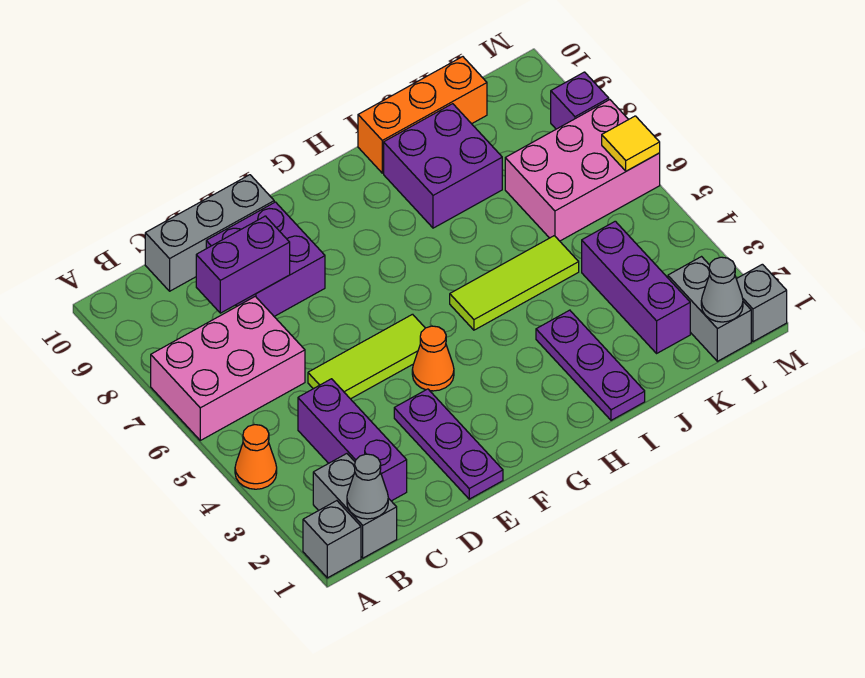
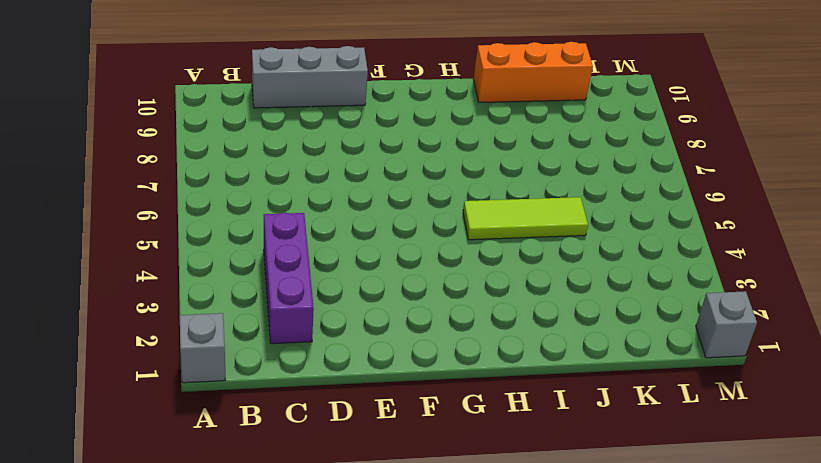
none -> orange 1x1 cone [235,425,277,489]
none -> pink 2x3 brick [151,296,305,440]
none -> grey 1x2 brick [313,454,397,558]

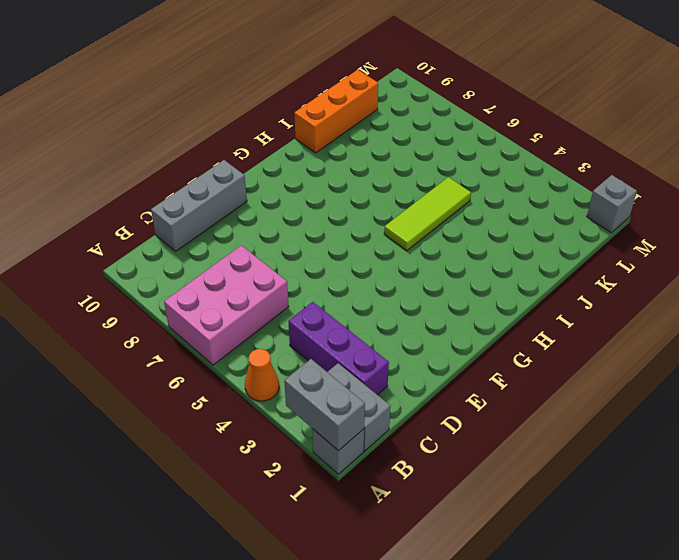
grey 1x2 brick [284,359,365,451] -> grey 1x2 brick moved to [668,257,751,361]
none -> lime 1x3 tile [308,314,425,399]
none -> purple 2x2 brick [206,202,325,316]
none -> purple 1x3 plate [394,389,503,499]

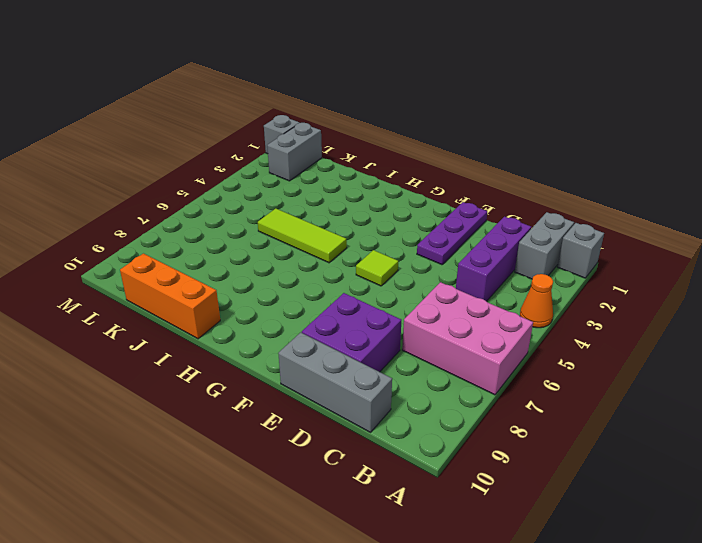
lime 1x1 tile [356,250,398,286] -> lime 1x3 tile [308,314,425,399]
none -> orange 1x1 cone [412,326,454,391]
none -> purple 1x3 plate [536,310,645,420]
none -> purple 2x2 brick [384,104,502,228]

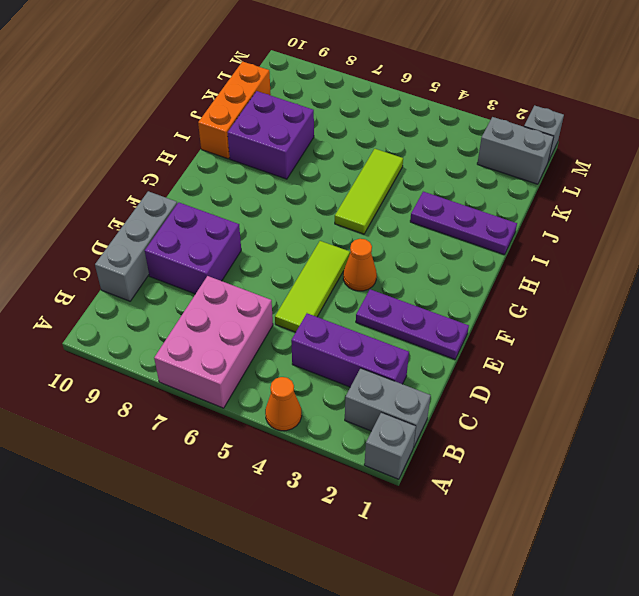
none -> purple 1x3 brick [582,221,690,353]
none -> pink 2x3 brick [505,100,660,241]
none -> purple 1x1 brick [551,72,609,129]

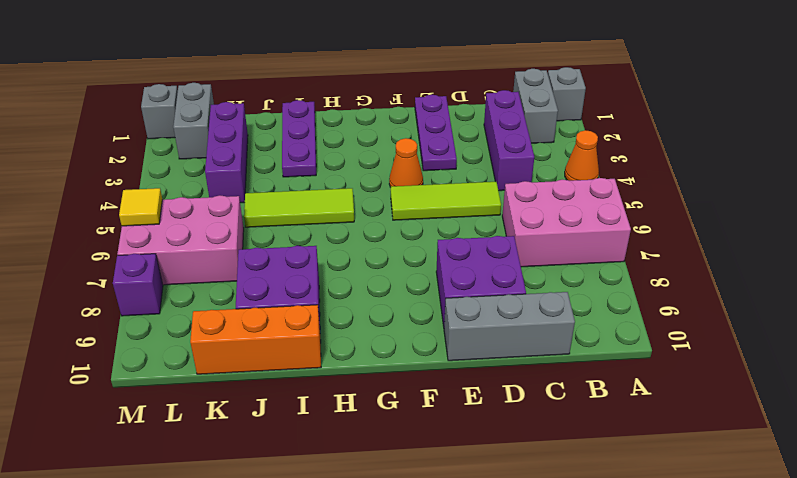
none -> grey 1x1 cone [347,454,388,519]
none -> purple 1x2 brick [196,216,290,313]
none -> grey 1x1 cone [701,257,743,322]

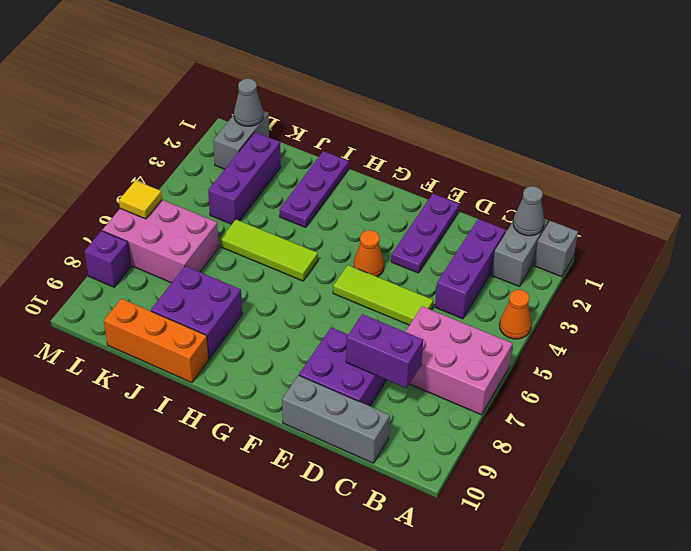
none -> grey 1x1 brick [737,264,787,342]

